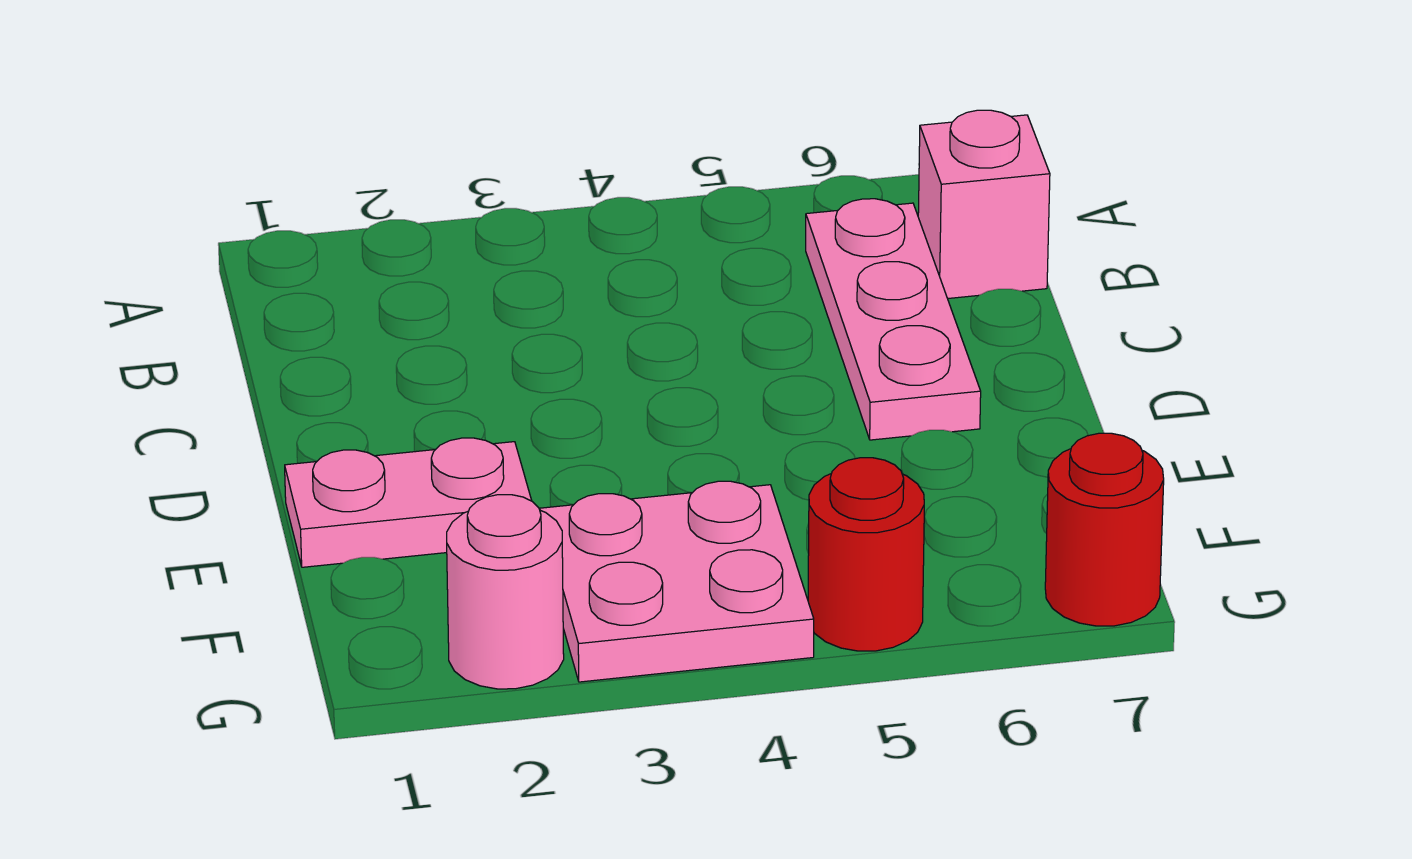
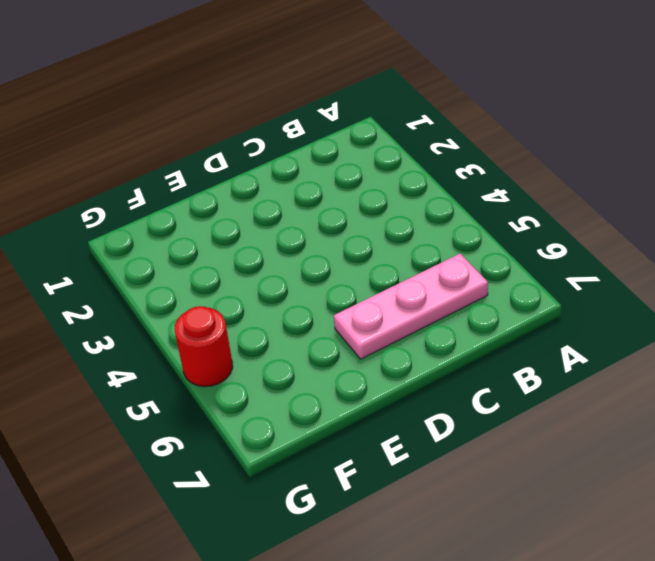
none -> pink 1x1 brick [918,110,1050,299]
none -> pink 1x2 plate [285,438,532,567]

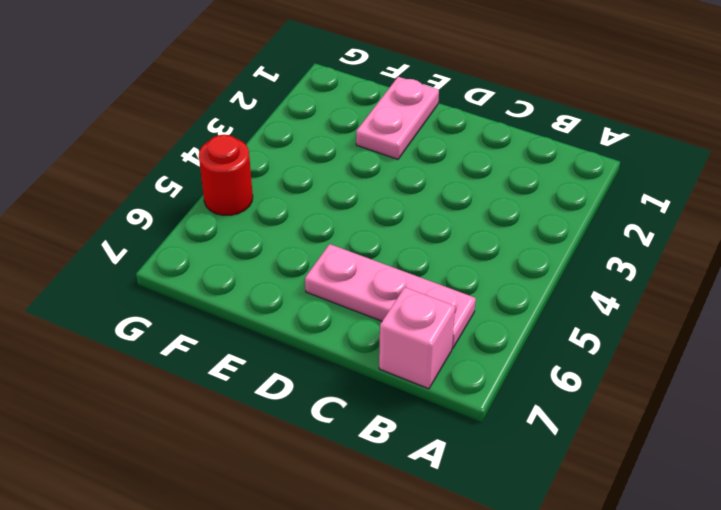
none -> pink 2x2 plate [540,481,814,682]
none -> pink 1x1 round brick [447,495,564,689]

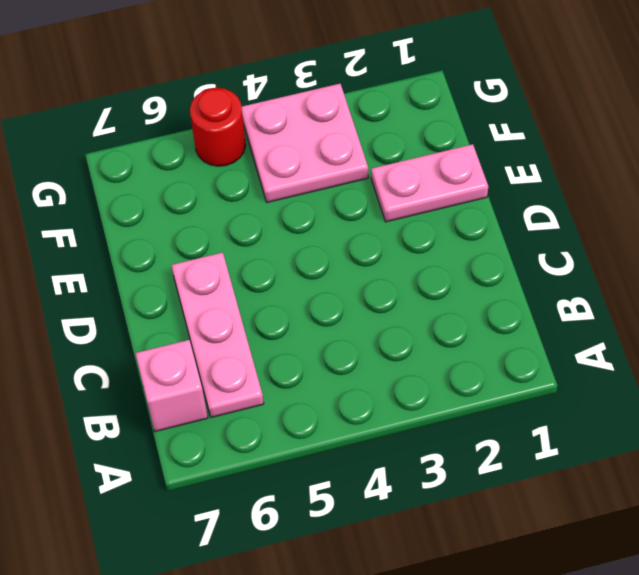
none -> pink 1x1 round brick [447,495,564,689]
none -> red 1x1 round brick [1045,433,1164,626]

